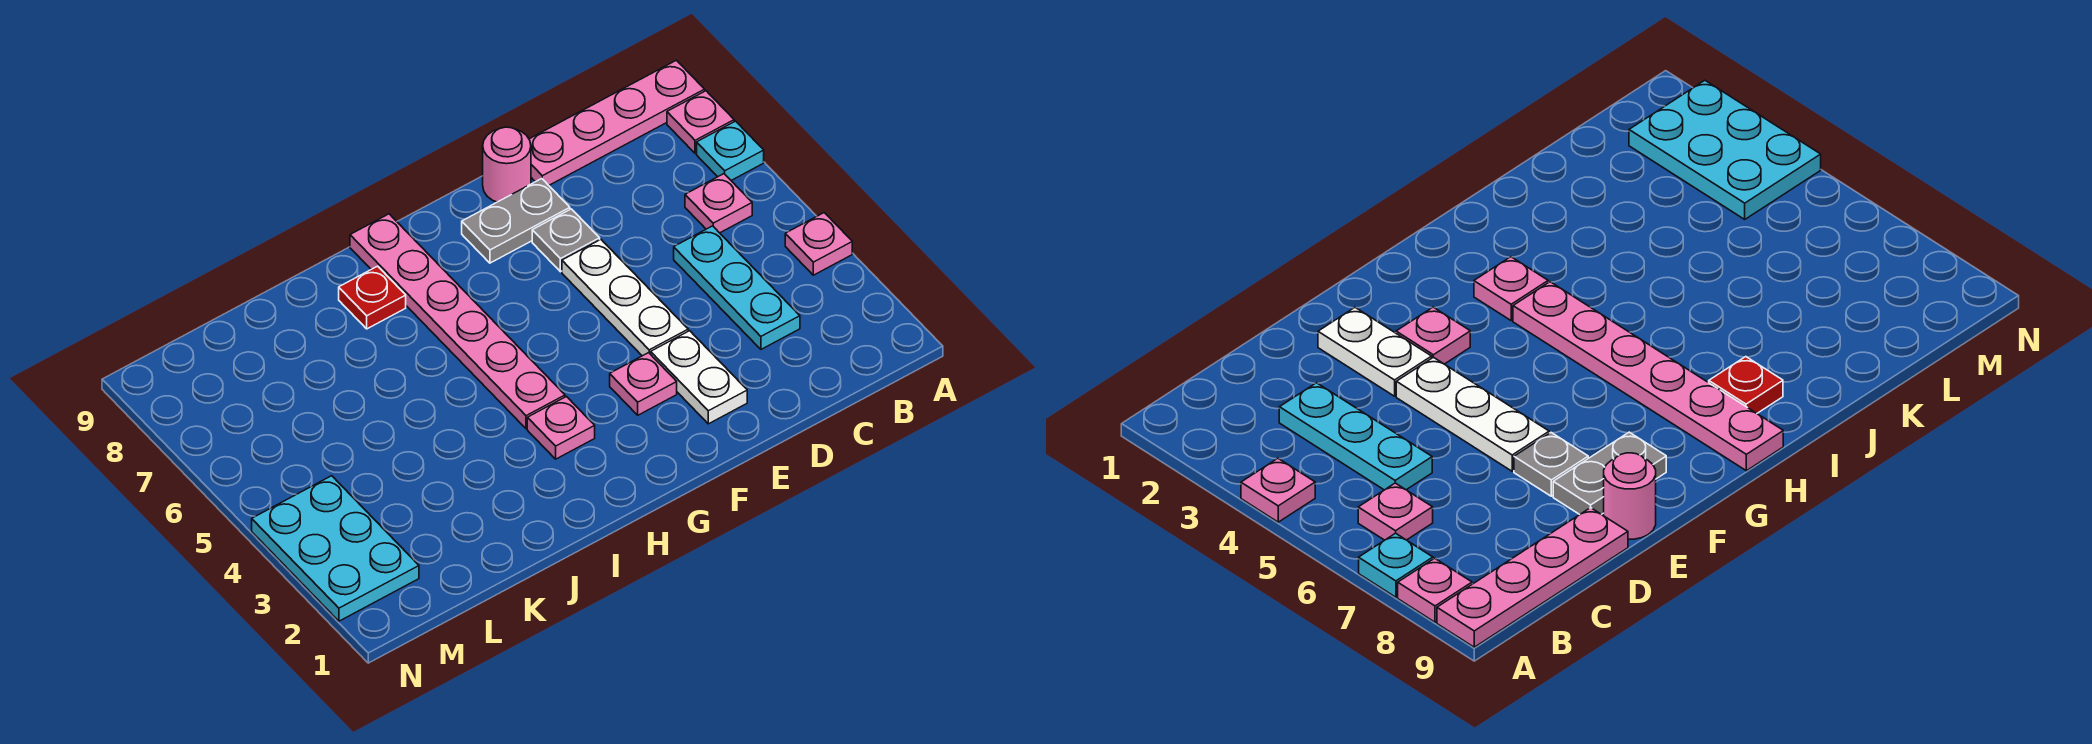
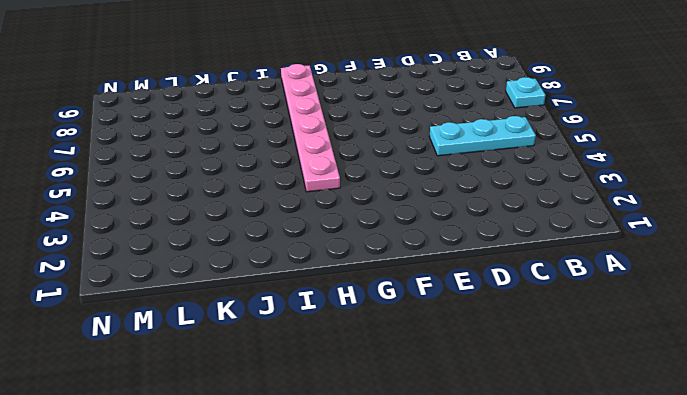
cyan 1x3 plate [429,116,536,156] -> cyan 1x3 plate turned to [674,226,800,349]
none -> pink 1x1 plate [785,213,852,275]
none -> pink 1x1 plate [667,91,734,153]
none -> pink 1x4 plate [529,60,705,185]

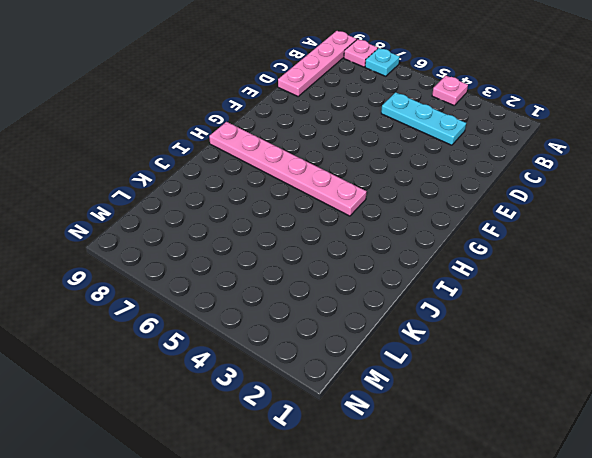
none -> pink 1x1 plate [685,174,752,233]
none -> white 1x2 plate [651,331,747,424]
none -> white 1x3 plate [562,240,688,356]

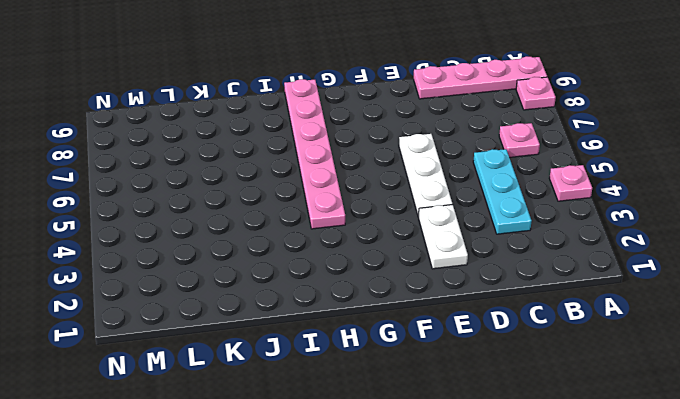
none -> cyan 1x1 plate [697,121,764,180]
none -> grey 1x1 plate [532,209,600,272]
none -> grey 1x2 plate [462,179,570,263]

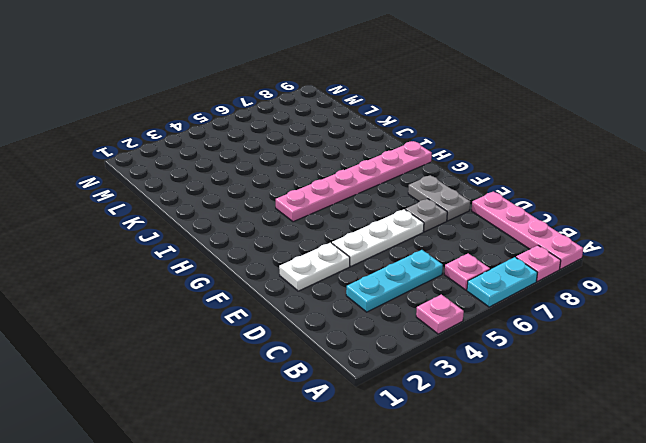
cyan 1x2 plate [467,257,537,307] -> cyan 1x1 plate [697,121,764,180]
none -> pink 1x1 round brick [483,127,531,202]
none -> pink 1x1 plate [610,353,677,415]
none -> pink 1x1 plate [527,397,595,459]

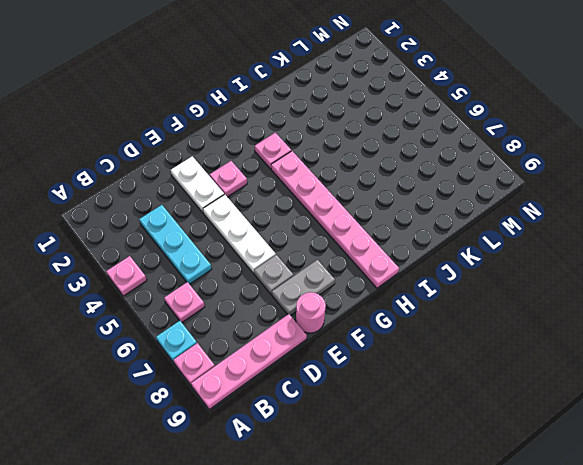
none -> red 1x1 plate [339,266,406,329]
none -> cyan 2x3 plate [252,476,419,621]

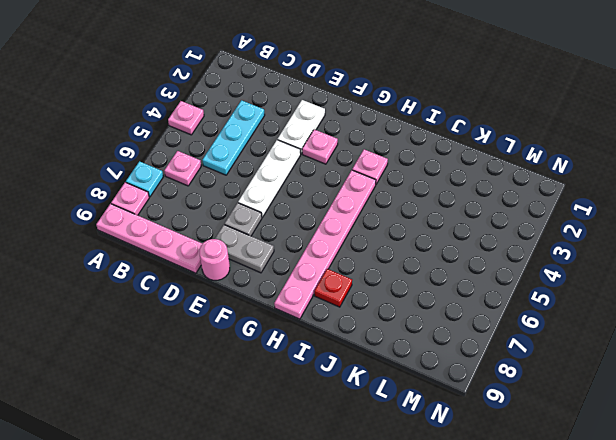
none -> cyan 2x3 plate [252,476,419,621]

